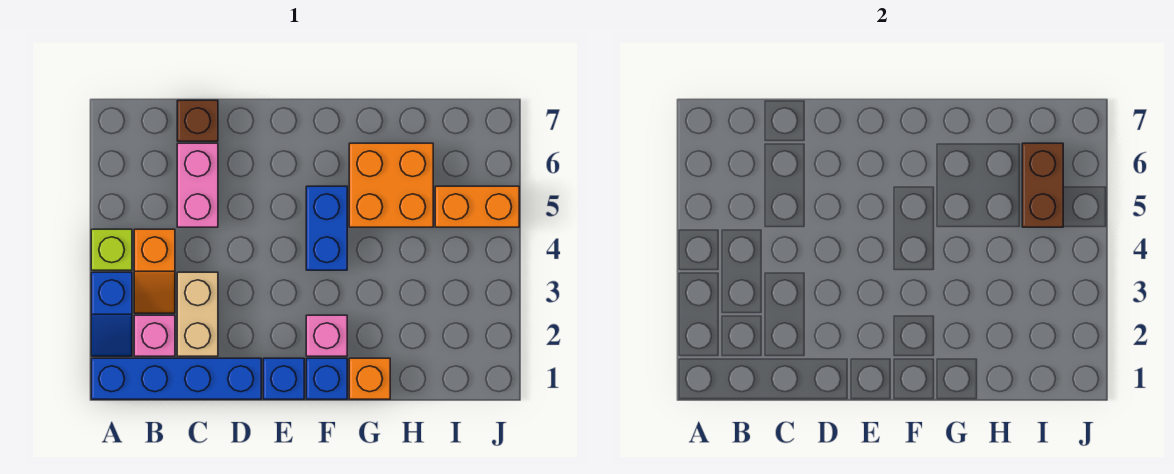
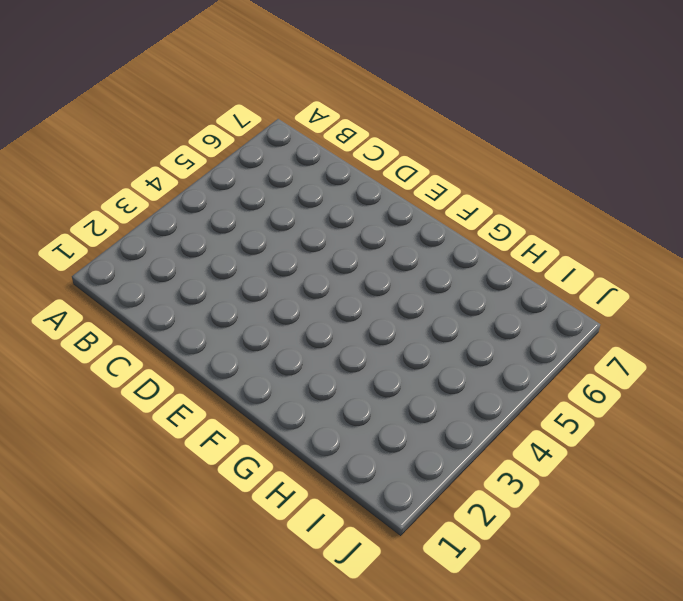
none -> blue 1x4 brick [91,358,261,399]
none -> blue 1x2 slope [91,272,132,356]
none -> lime 1x1 brick [91,229,132,270]

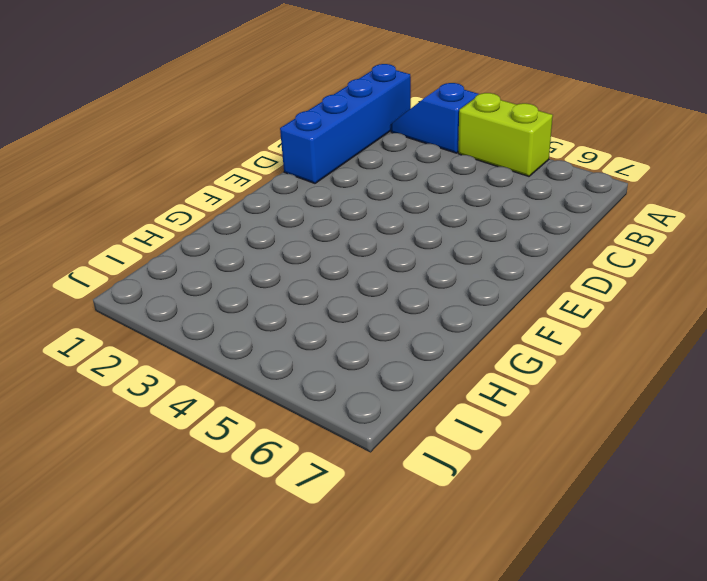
lime 1x2 brick [458,93,553,176] -> lime 1x1 brick [91,229,132,270]
none -> pink 1x1 brick [134,315,175,356]
none -> orange 1x2 slope [134,229,175,313]
none -> tan 1x2 brick [177,272,218,356]

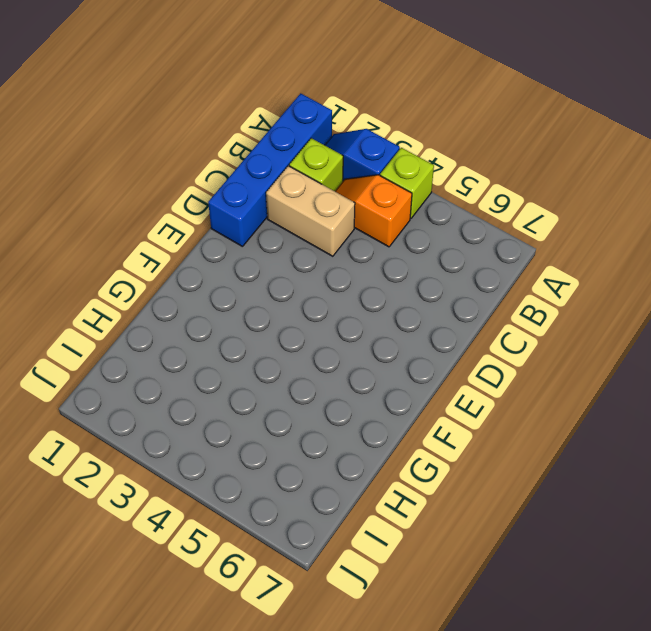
lime 1x1 brick [289,138,343,191] -> pink 1x1 brick [134,315,175,356]
none -> pink 1x2 brick [177,143,218,227]
none -> brown 1x1 brick [177,100,218,141]
none -> blue 1x1 brick [263,358,304,399]

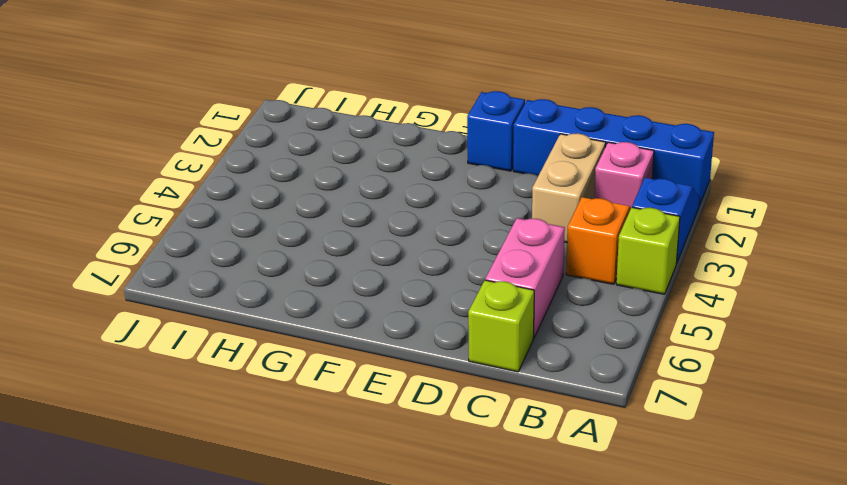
lime 1x1 brick [468,280,534,372] -> brown 1x1 brick [177,100,218,141]
none -> blue 1x1 brick [306,358,347,399]
none -> pink 1x1 brick [306,315,347,356]
none -> blue 1x2 brick [306,186,347,270]

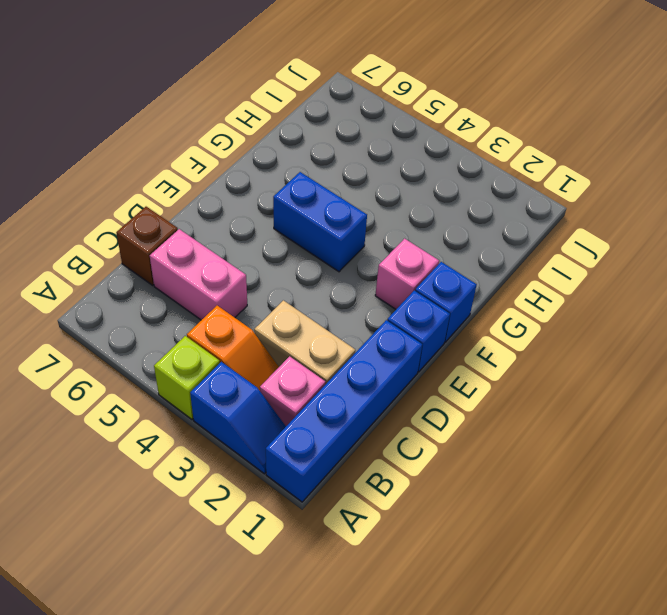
none -> orange 1x1 brick [349,358,390,399]
none -> orange 2x2 brick [349,143,433,227]
none -> orange 1x2 brick [435,186,519,227]

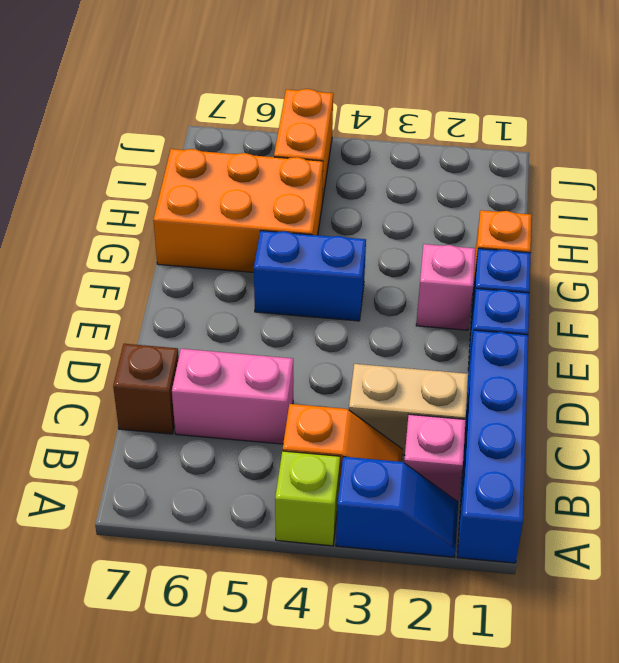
orange 2x3 brick [153,149,323,272] -> orange 2x2 brick [349,143,433,227]
none -> brown 1x2 brick [1022,143,1063,227]

